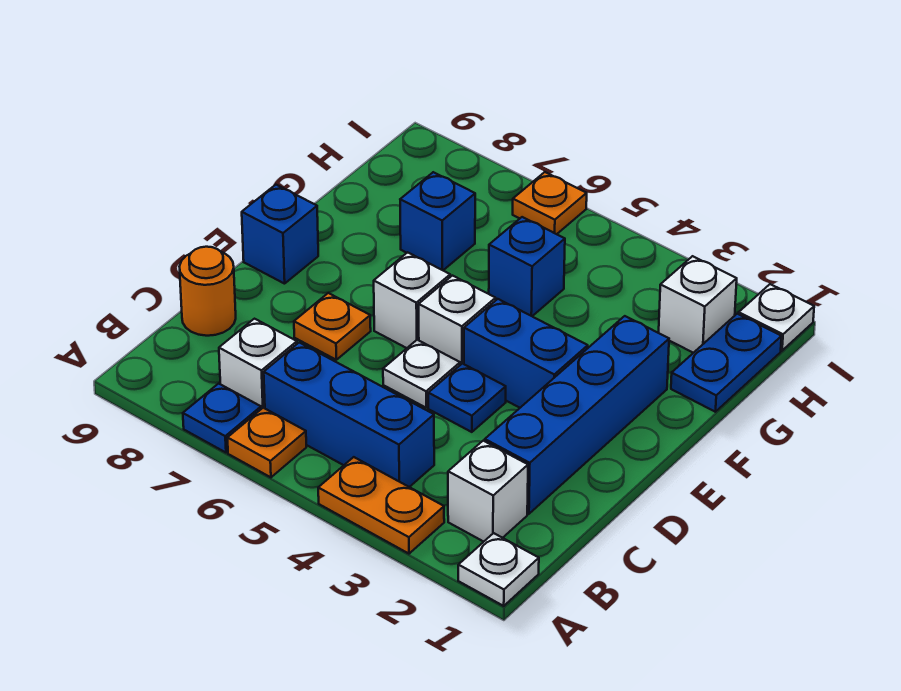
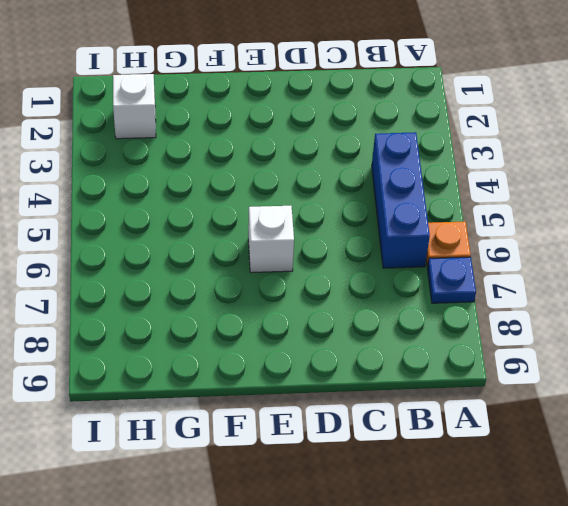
none -> white 1x1 plate [458,533,539,606]
none -> orange 1x2 plate [318,457,444,554]
none -> white 1x1 brick [448,441,528,542]

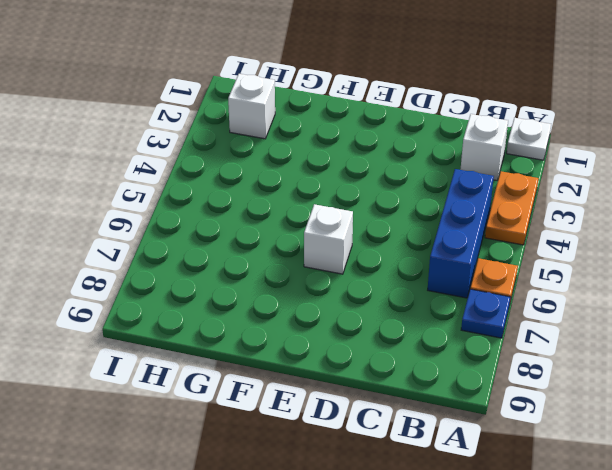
none -> white 1x1 brick [219,319,297,409]
none -> blue 1x4 brick [485,316,669,514]
none -> orange 1x1 round brick [179,247,236,336]

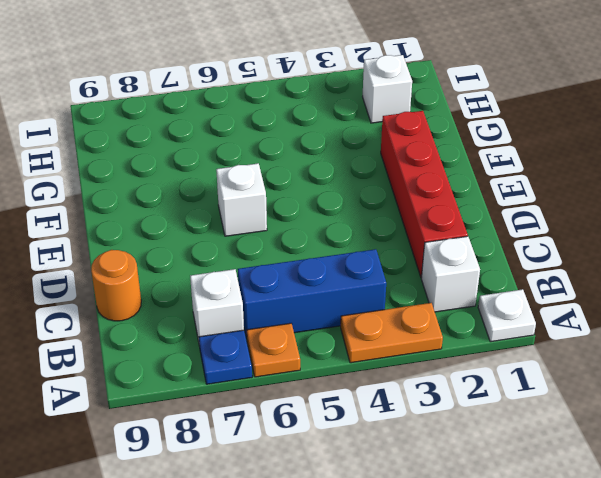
red 1x4 brick [381,111,468,278] -> blue 1x4 brick [485,316,669,514]
none -> blue 1x1 plate [428,364,506,432]
none -> white 1x1 plate [383,340,460,408]
none -> orange 1x1 plate [294,293,371,360]

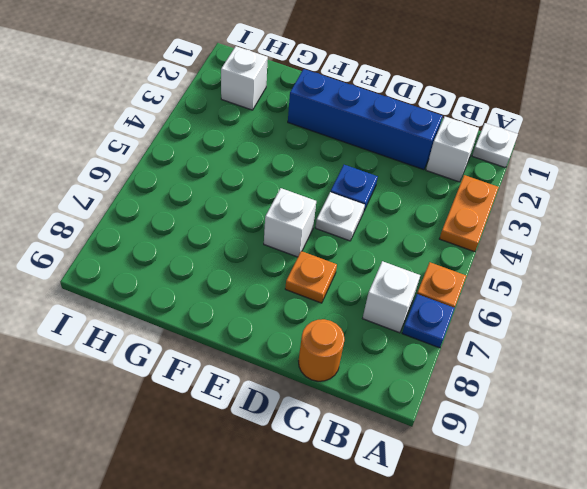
none -> blue 1x3 brick [264,343,434,487]
none -> blue 1x2 brick [464,299,588,408]
none -> white 1x1 brick [419,276,496,365]

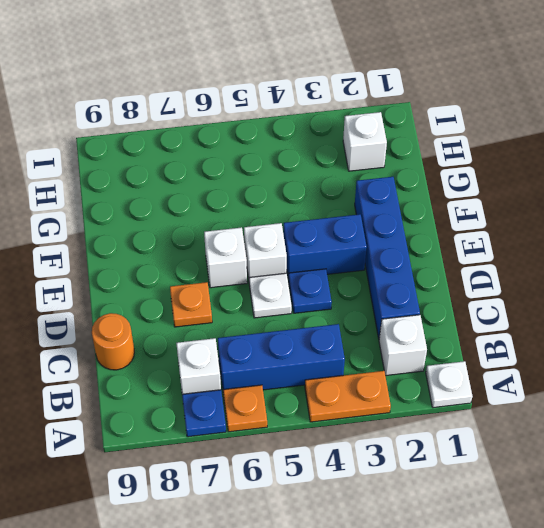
none -> blue 1x1 brick [242,185,318,284]
none -> blue 1x2 plate [671,314,782,412]
none -> blue 1x1 brick [489,217,565,316]

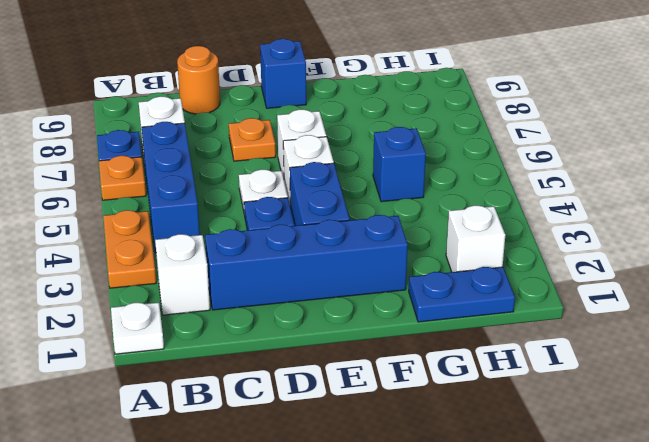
none -> blue 1x1 brick [400,172,475,270]
none -> white 1x1 plate [739,284,814,351]
none -> orange 1x1 plate [513,172,587,234]

